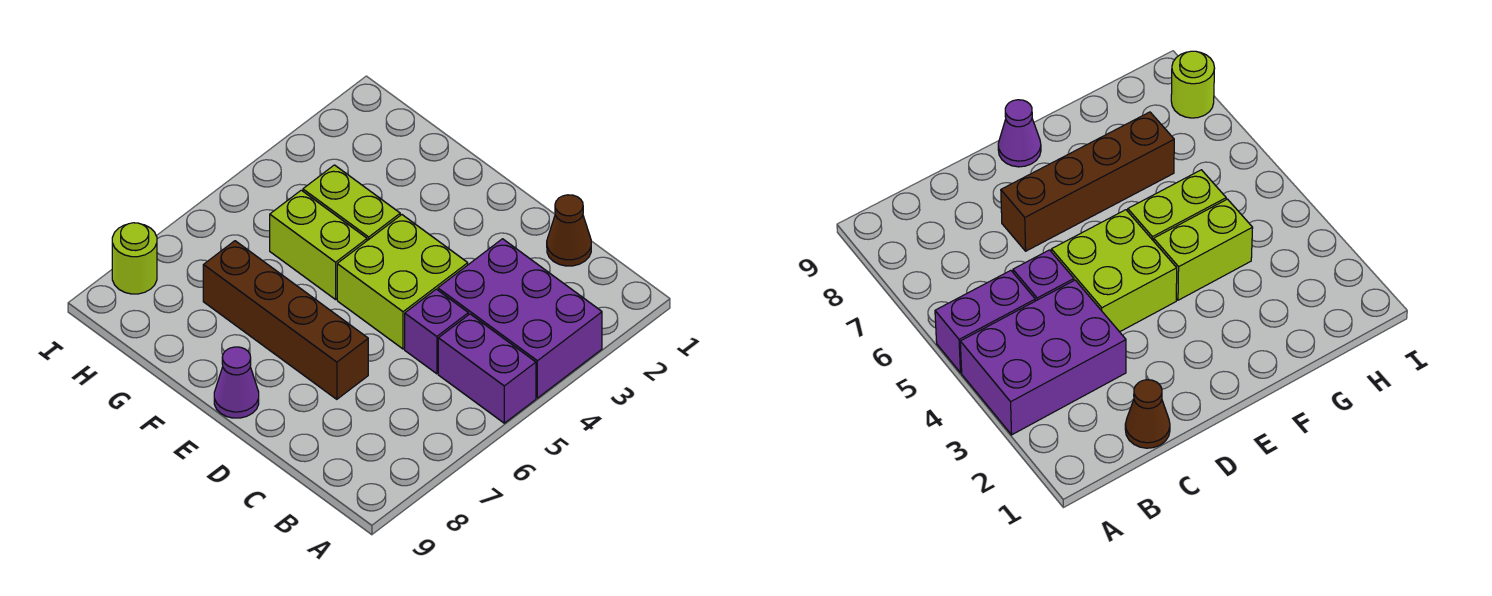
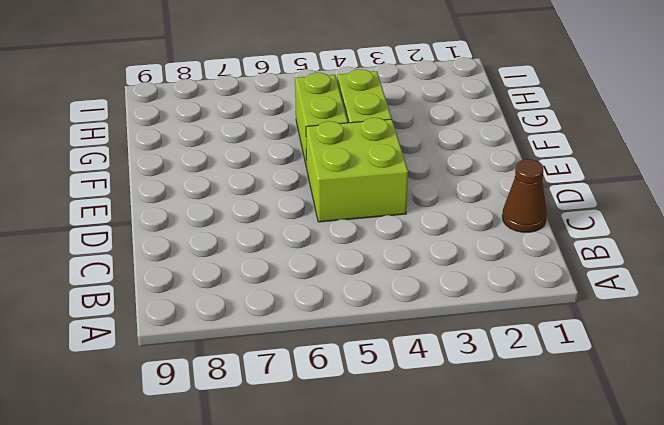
none -> purple 2x3 brick [438,239,602,398]
none -> purple 1x2 brick [438,314,536,423]

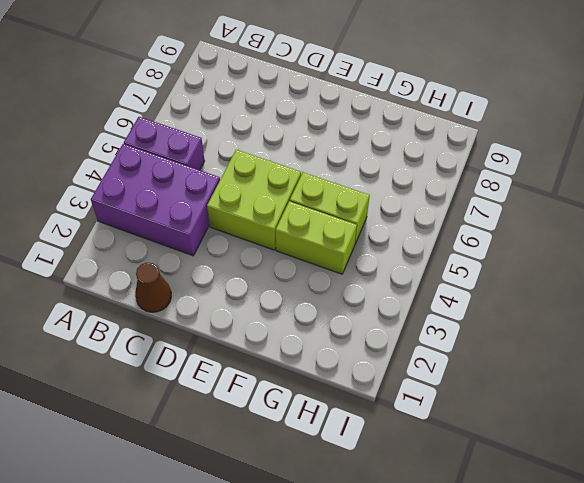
none -> purple 1x1 brick [405,289,468,374]
none -> brown 1x4 brick [203,241,368,399]

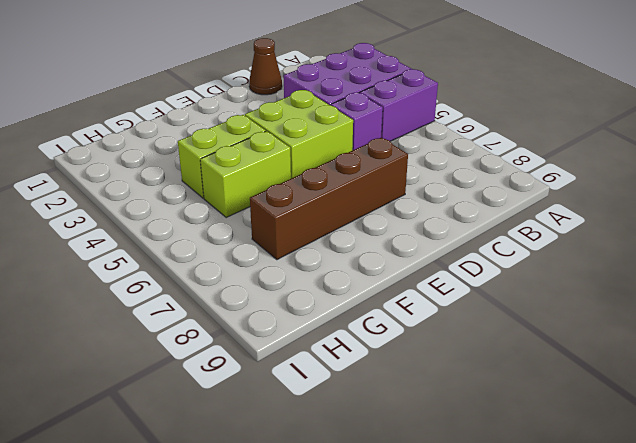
none -> purple 1x1 cone [214,347,259,418]
none -> lime 1x1 round brick [112,223,157,294]

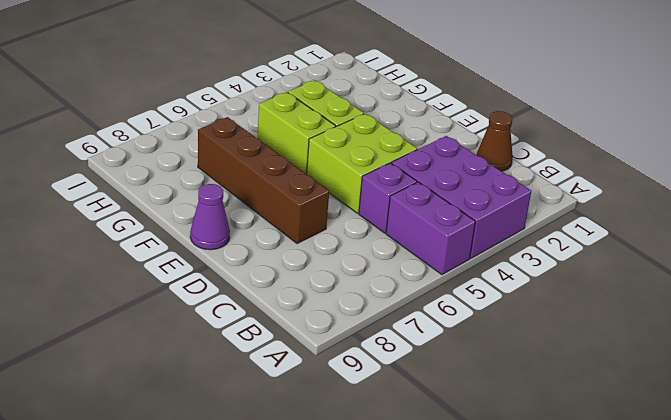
none -> lime 1x1 round brick [112,223,157,294]

